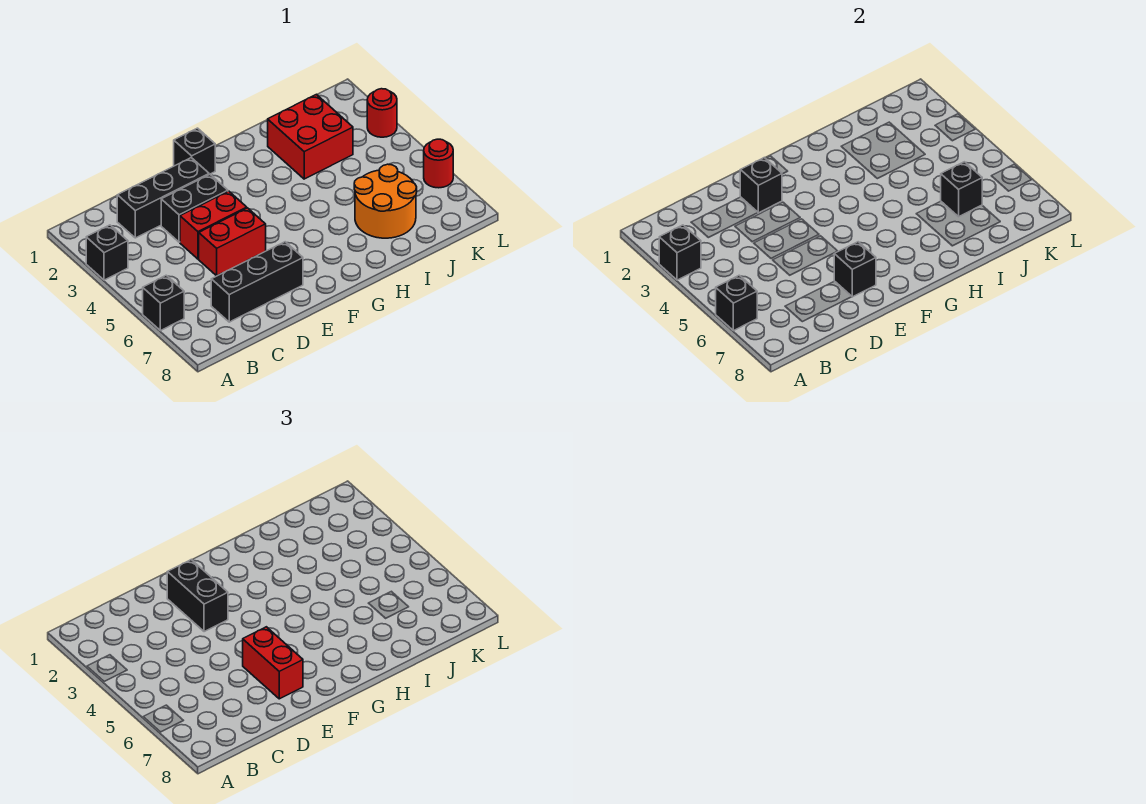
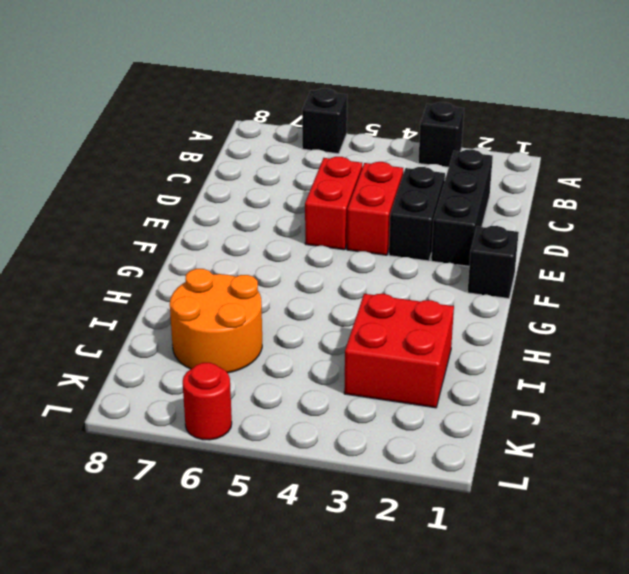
none -> black 1x3 brick [211,242,303,322]
none -> red 1x1 round brick [367,89,397,137]
none -> black 1x1 brick [659,225,701,280]

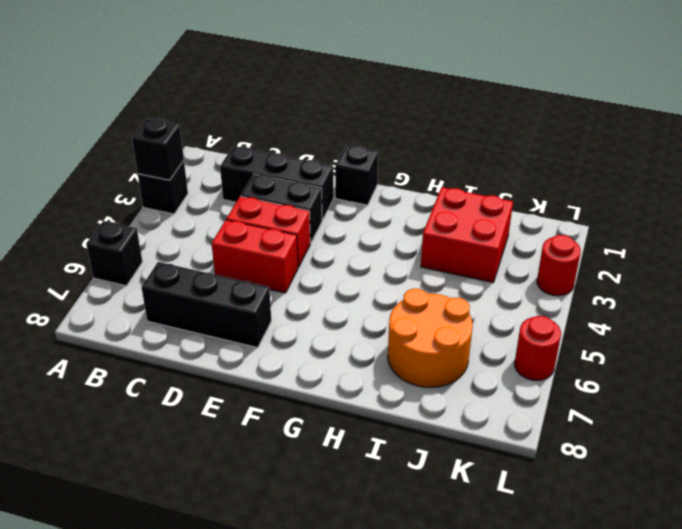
none -> black 1x1 brick [716,275,757,331]
none -> black 1x1 brick [740,158,782,213]
none -> black 1x1 brick [834,242,876,297]

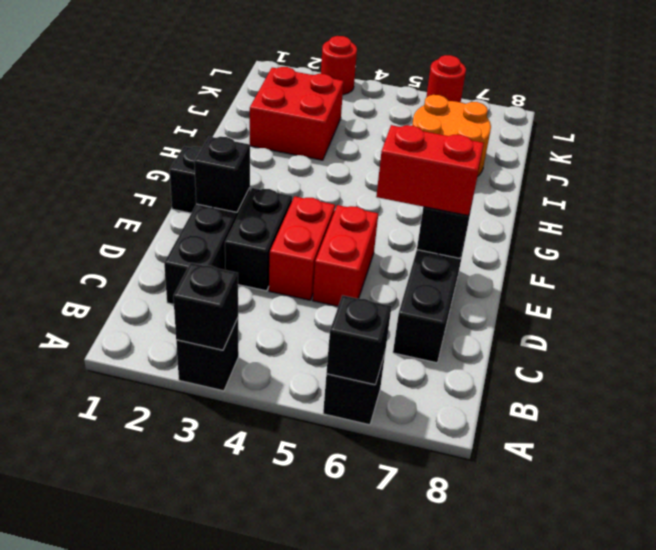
none -> black 1x1 brick [941,162,982,217]
none -> black 1x2 brick [167,560,228,632]

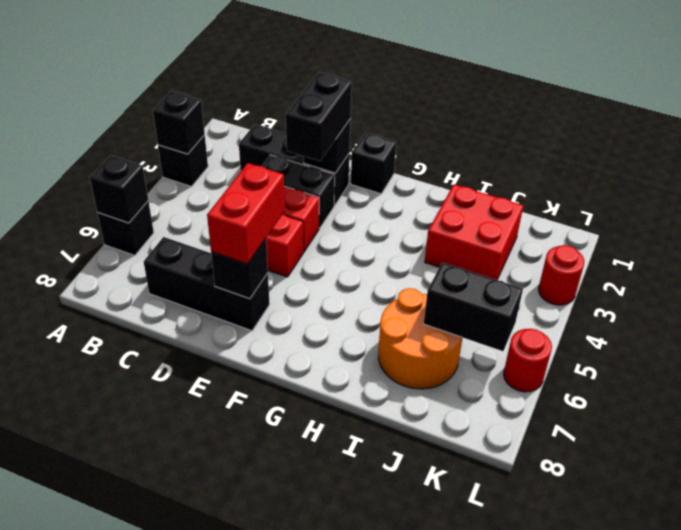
black 1x2 brick [424,263,523,351] -> black 1x1 brick [941,162,982,217]

